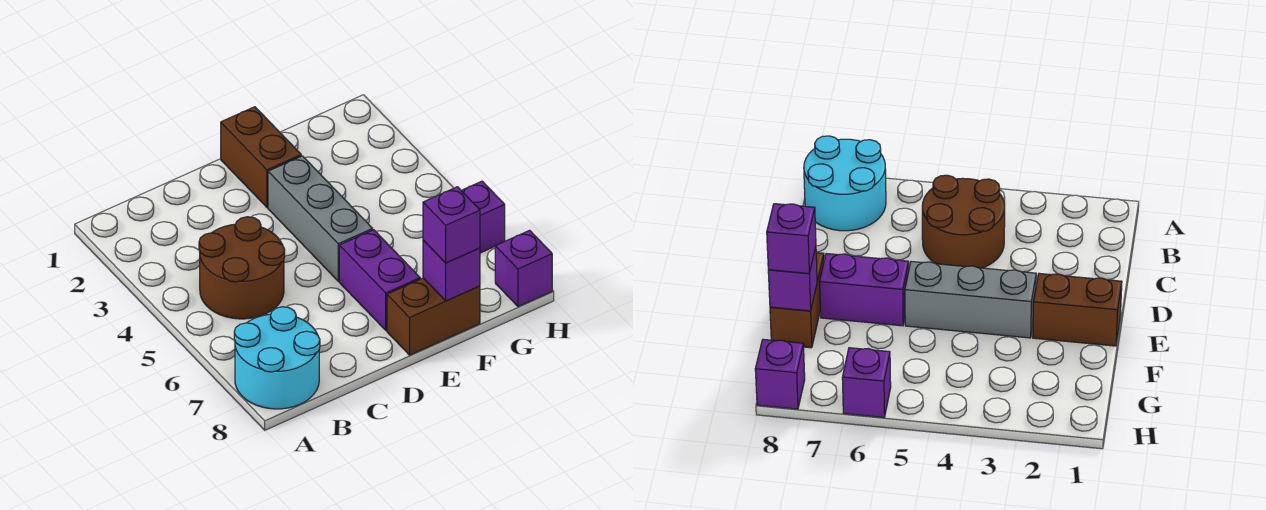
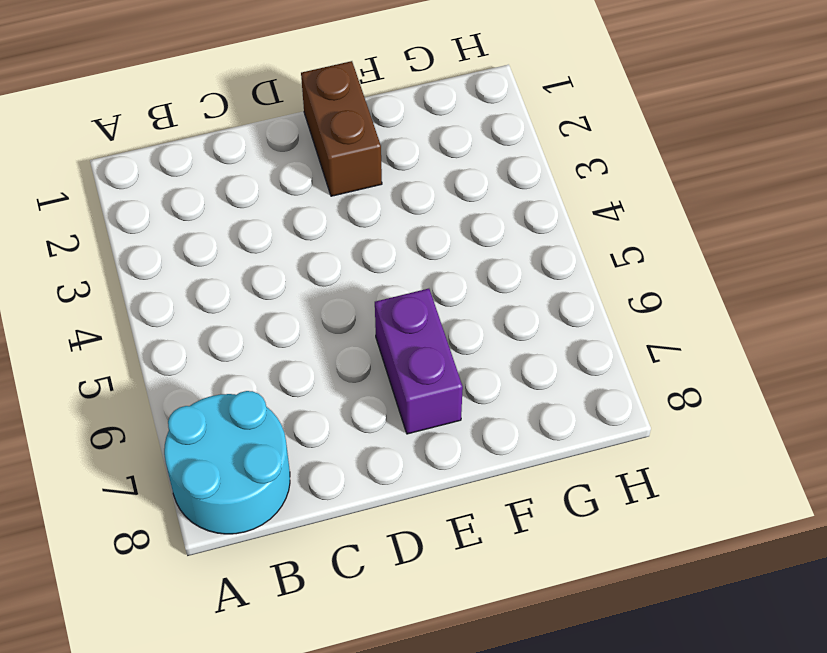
none -> brown 2x2 round brick [199,217,285,319]
none -> grey 1x3 brick [268,156,373,281]

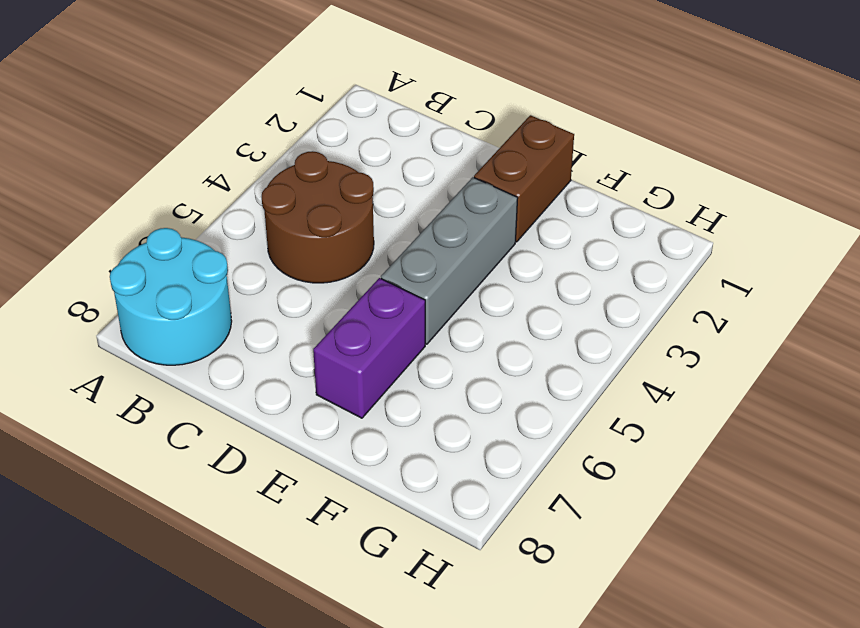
none -> brown 1x2 brick [387,278,480,355]
none -> purple 1x1 brick [461,181,505,253]

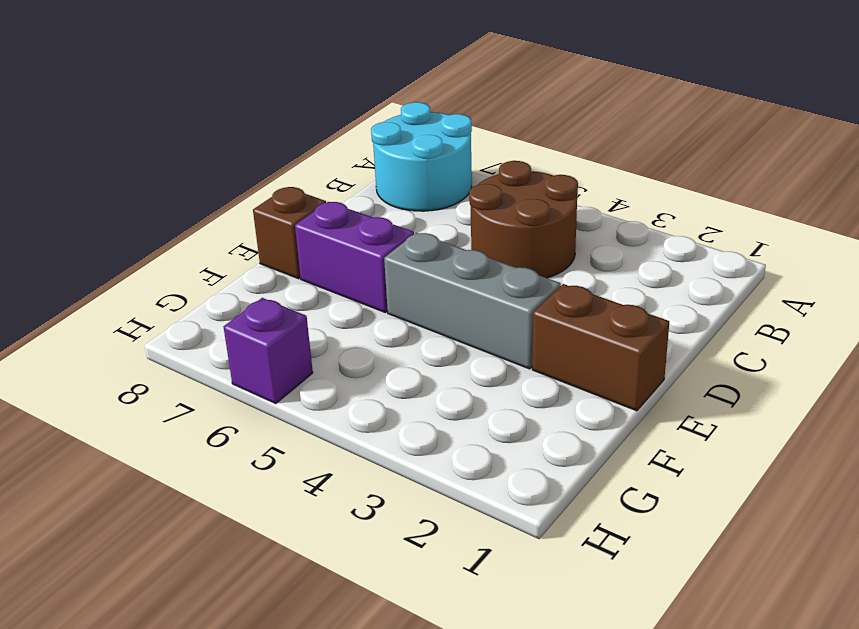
brown 1x1 brick [253,187,326,279] -> brown 1x2 brick [387,278,480,355]
none -> purple 1x1 brick [495,230,552,306]
none -> purple 1x1 brick [423,240,480,301]

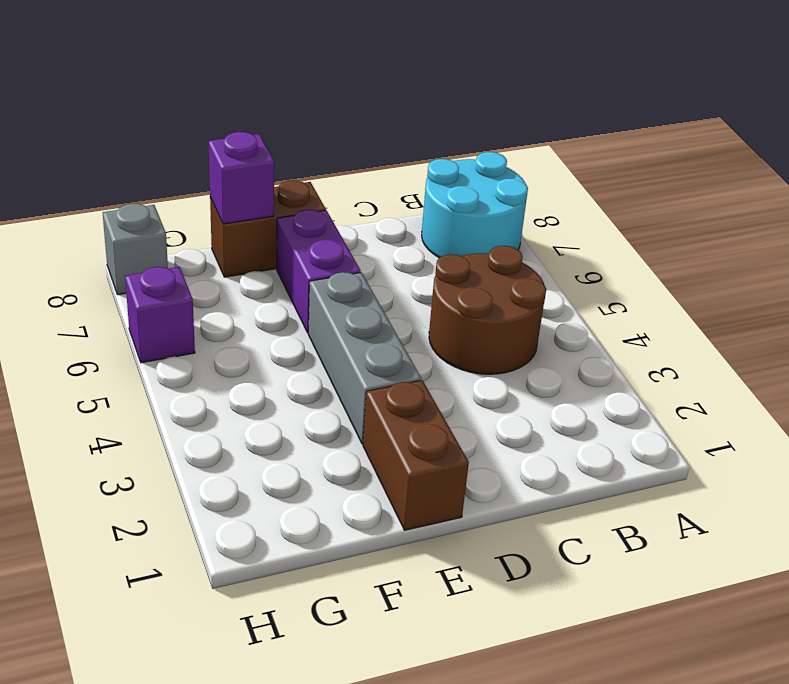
grey 1x1 brick [103,204,168,295] -> purple 1x1 brick [495,230,552,306]
none -> purple 1x1 brick [423,187,480,263]

